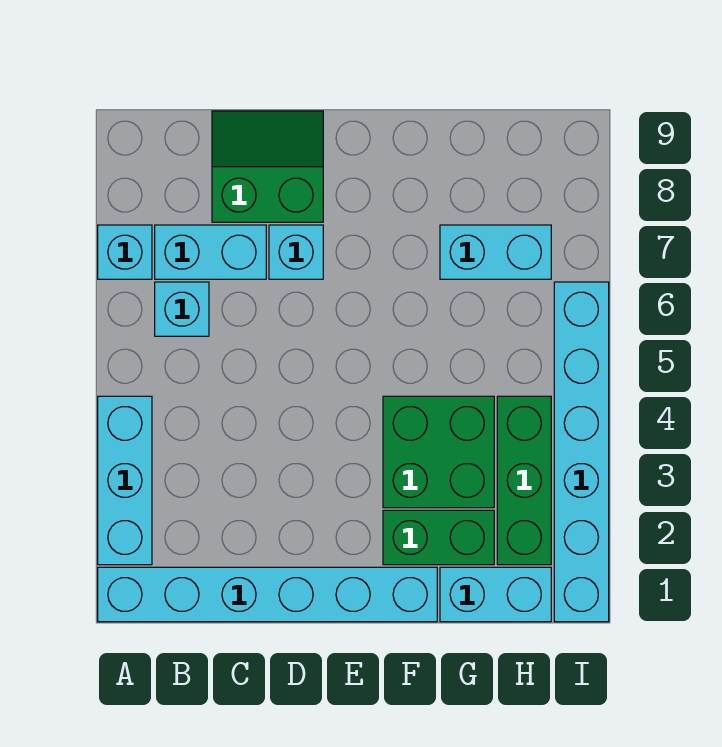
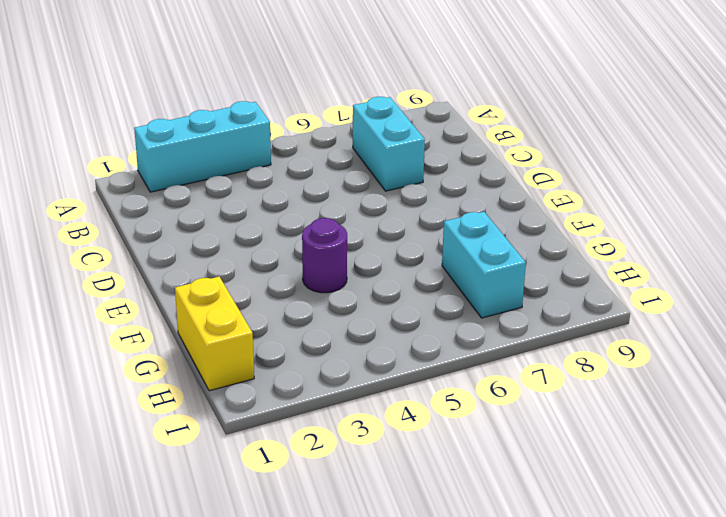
purple 1x1 round brick [302,218,347,293] -> green 2x2 brick [383,396,494,508]
yellow 1x2 brick [175,277,254,391] -> cyan 1x2 brick [440,567,551,622]
none -> cyan 1x6 brick [98,567,437,622]
none -> cyan 1x1 brick [98,225,152,279]
none -> cyan 1x1 brick [155,282,209,336]

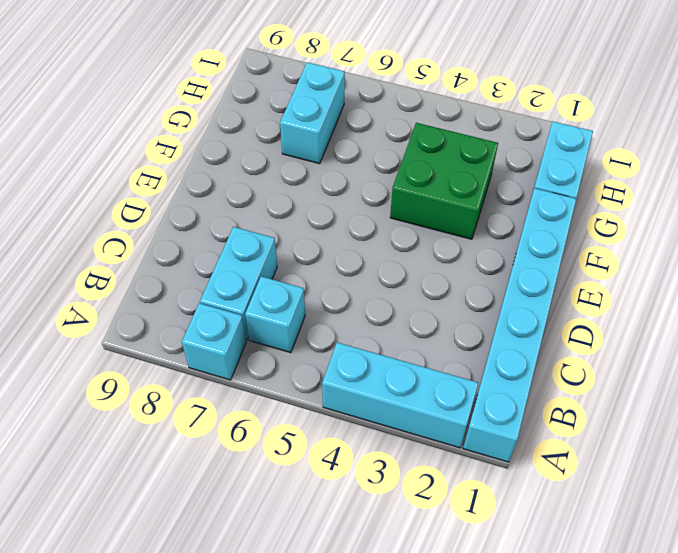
none -> green 2x2 slope [212,111,323,222]
none -> cyan 1x1 brick [269,225,323,279]
none -> green 1x2 brick [383,510,494,565]

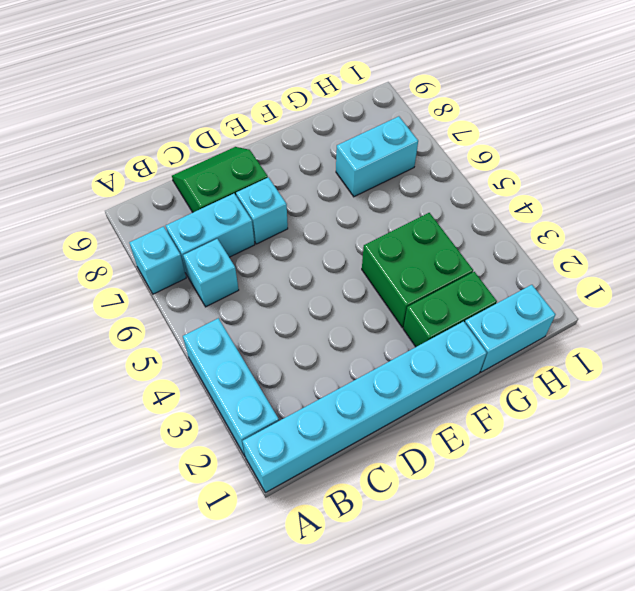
none -> green 1x3 brick [497,396,551,565]
none -> cyan 1x6 brick [554,282,609,622]

